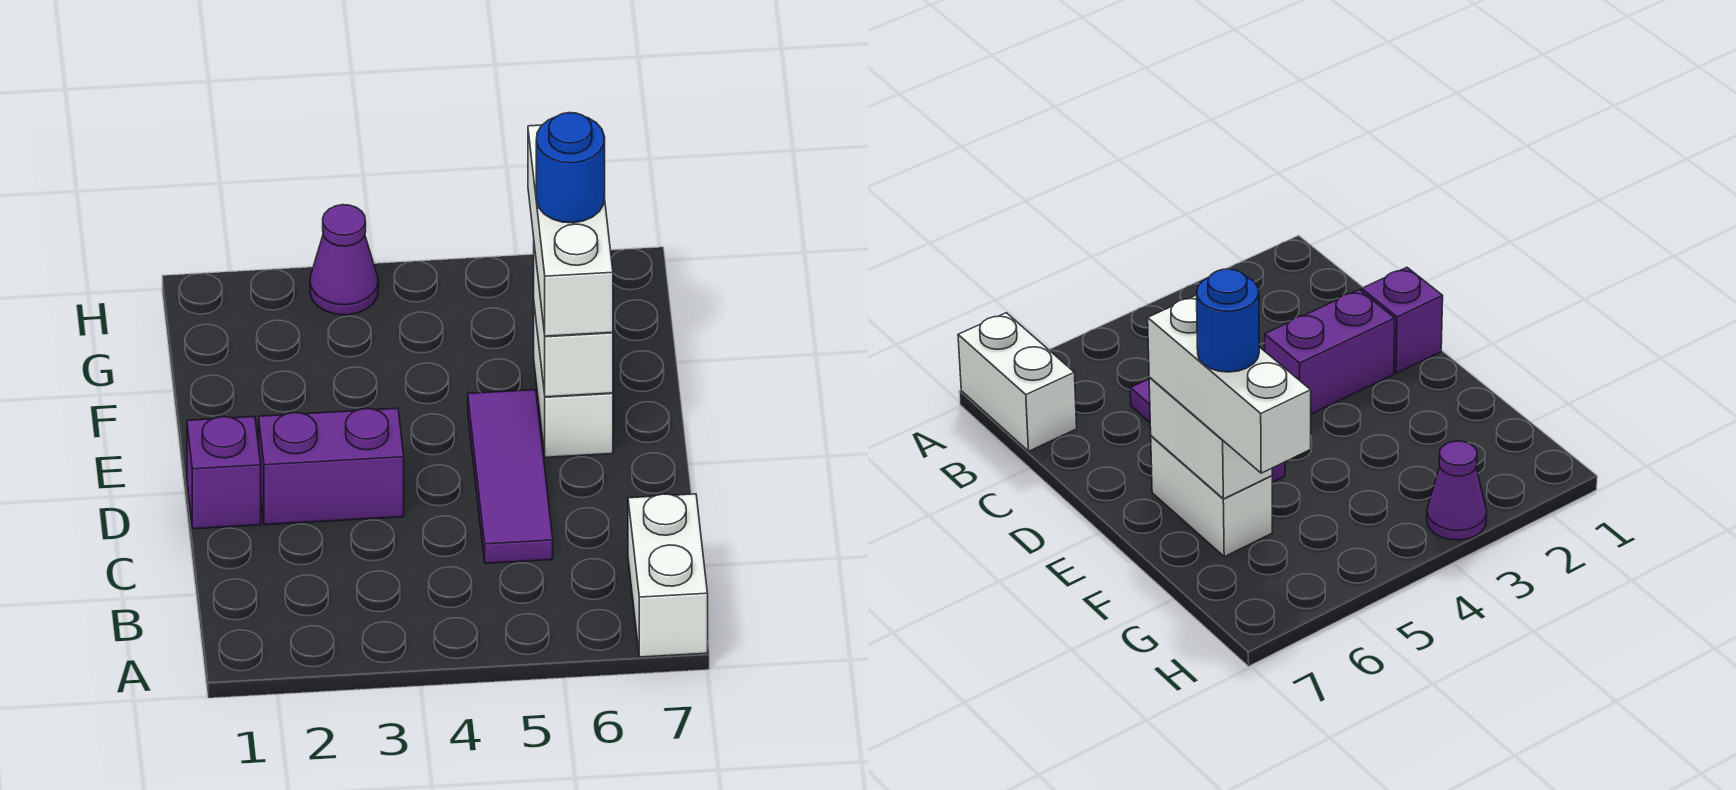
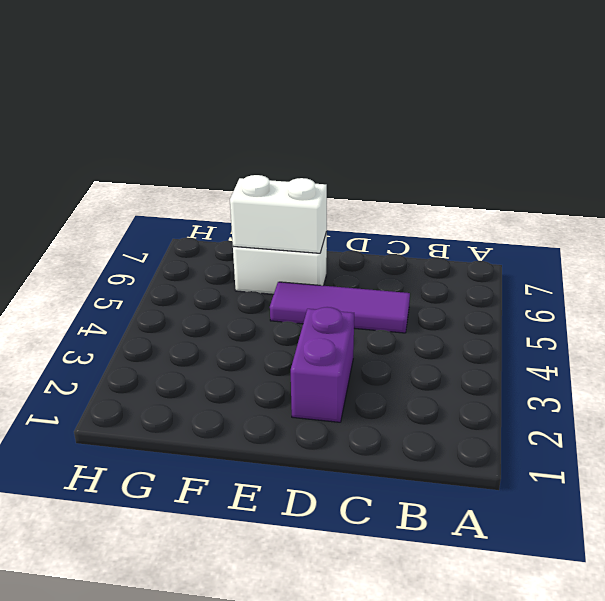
none -> white 1x2 brick [628,494,708,657]
none -> purple 1x1 brick [187,416,261,529]

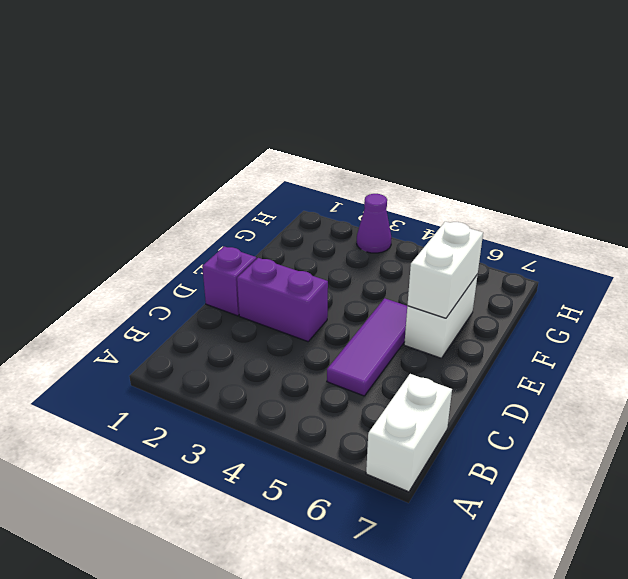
none -> white 1x3 brick [528,125,613,336]
none -> blue 1x1 round brick [536,113,605,223]

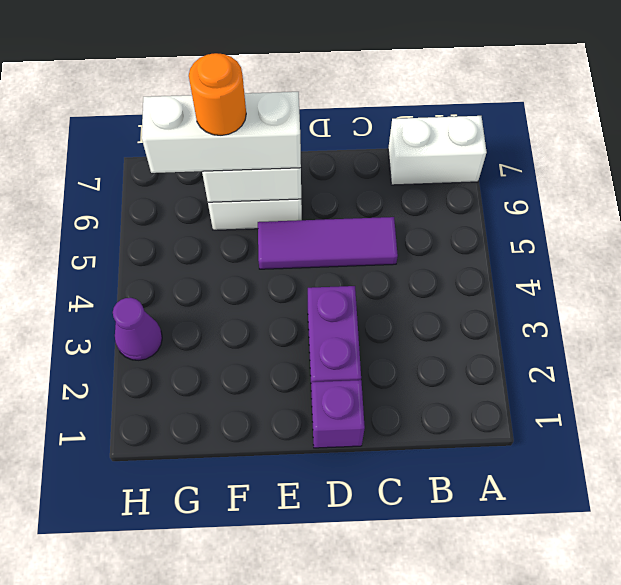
orange 1x1 round brick [189,53,246,135] -> blue 1x1 round brick [536,113,605,223]

